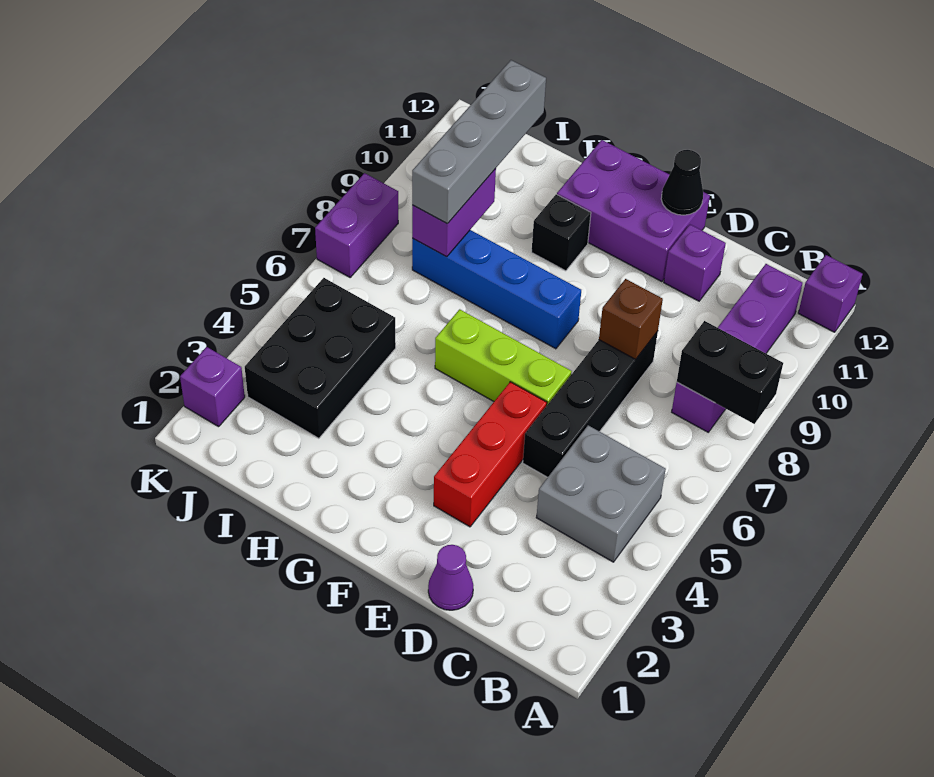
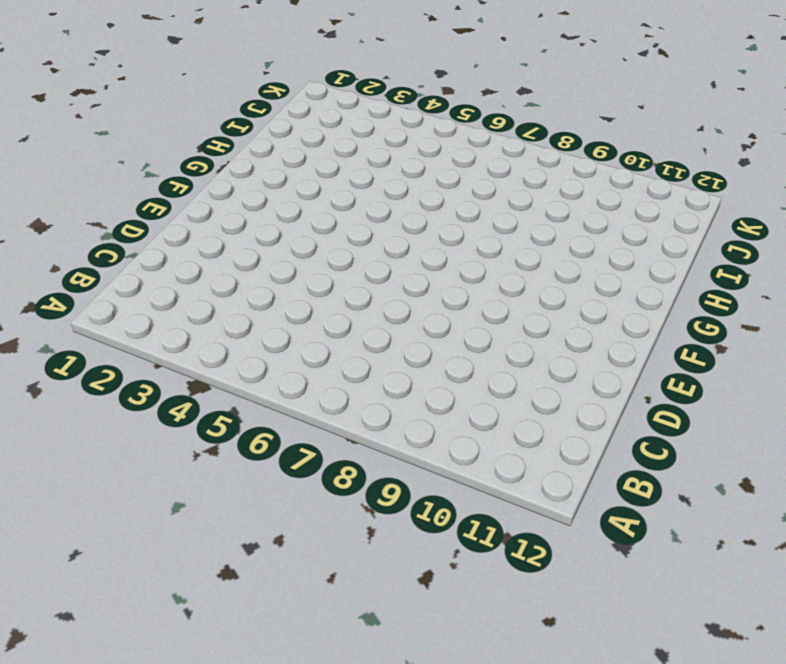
none -> purple 1x1 brick [798,255,863,332]
none -> grey 2x2 brick [536,425,666,562]
none -> purple 1x4 brick [672,264,802,432]

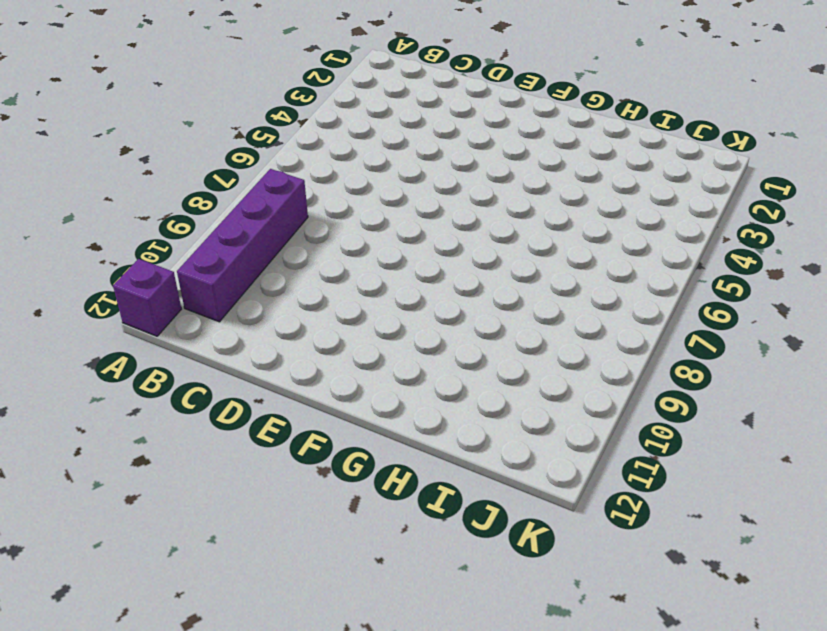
none -> grey 2x2 brick [536,425,666,562]
none -> purple 1x1 cone [428,545,473,610]
none -> black 1x4 brick [523,331,658,477]

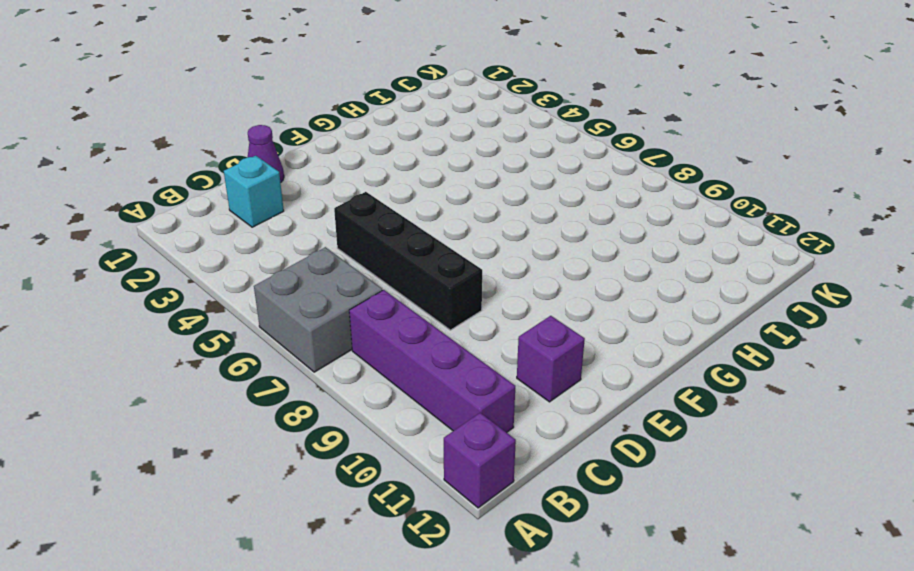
grey 2x2 brick [254,247,383,372] -> grey 2x2 brick moved to [536,425,666,562]
cyan 1x1 brick [224,156,284,227] -> none
none -> red 1x3 brick [434,382,547,527]
none -> lime 1x3 brick [435,309,572,405]
none -> purple 2x3 brick [557,140,710,282]

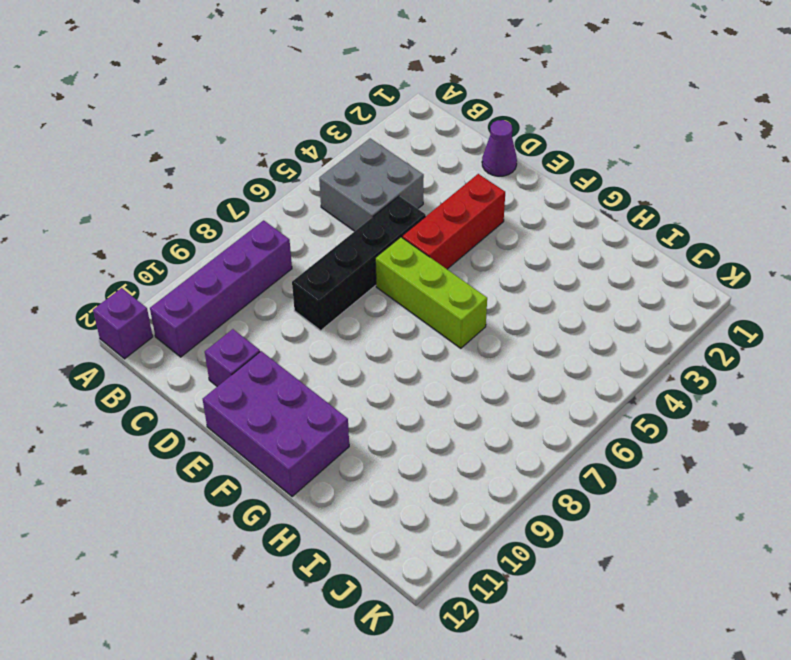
none -> blue 1x4 brick [412,230,581,349]
none -> black 1x1 brick [532,194,591,271]
none -> black 2x3 brick [245,278,396,438]

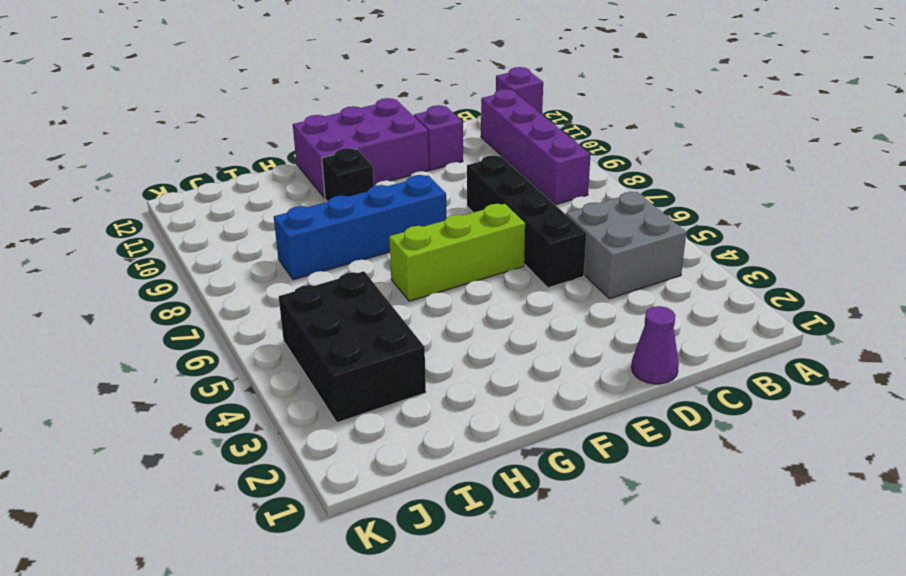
none -> red 1x3 brick [434,382,547,527]
none -> purple 1x1 brick [180,347,245,427]
none -> purple 1x2 brick [315,173,398,277]

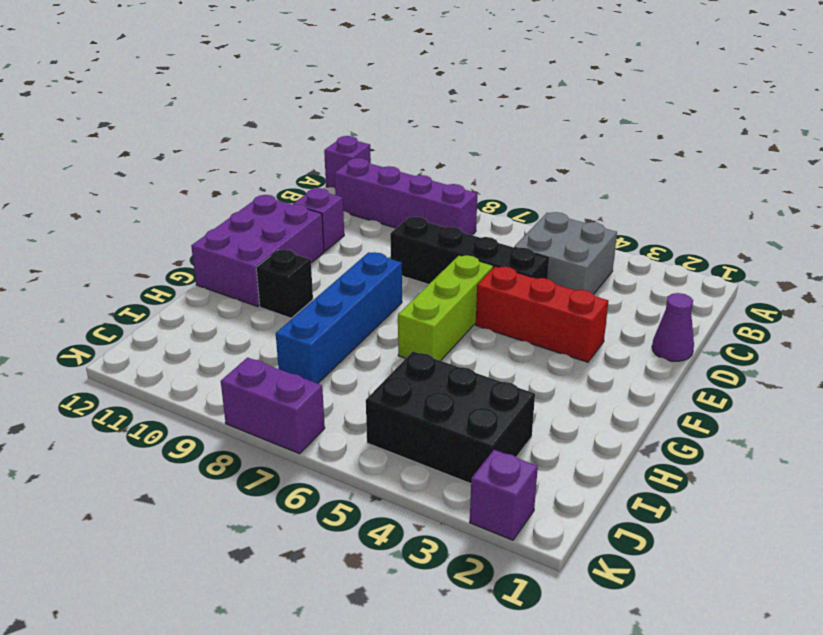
none -> black 1x2 brick [677,321,783,424]
none -> brown 1x1 brick [599,279,663,359]
none -> black 1x1 cone [661,150,703,215]

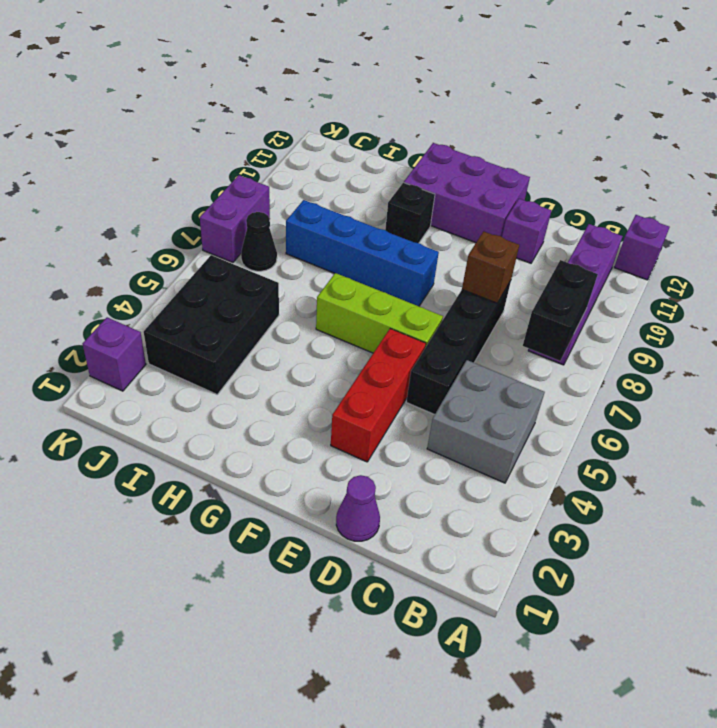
black 1x2 brick [523,260,598,361] -> black 1x2 brick turned to [677,321,783,424]
black 1x1 cone [241,212,277,271] -> black 1x1 cone moved to [661,150,703,215]
none -> purple 1x2 brick [412,168,496,257]
none -> grey 1x4 brick [412,60,546,224]

